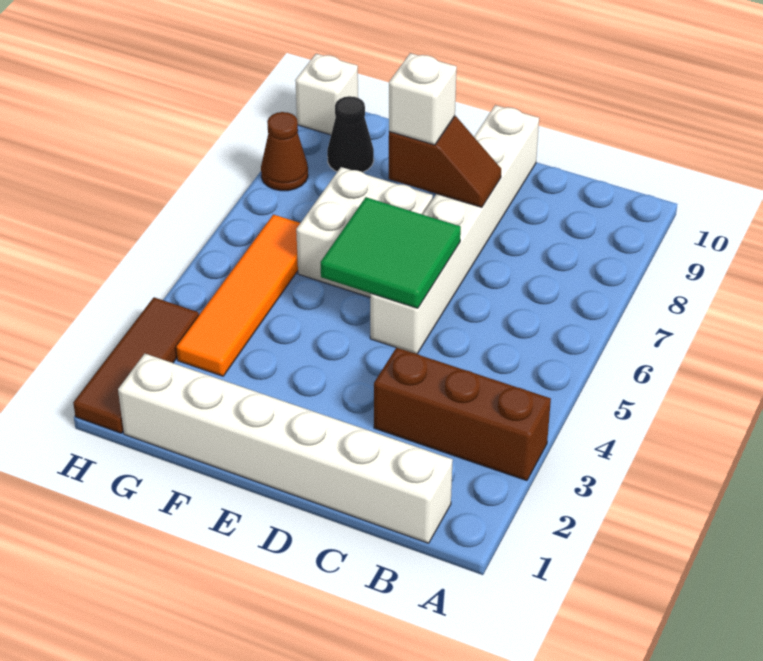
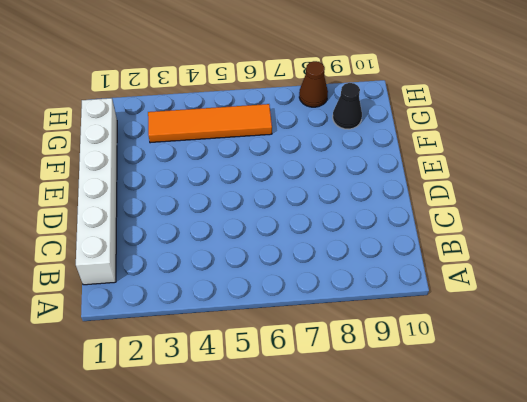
none -> brown 1x3 brick [374,348,551,481]
none -> white 1x6 brick [370,105,539,354]
none -> white 2x2 brick [296,167,433,297]

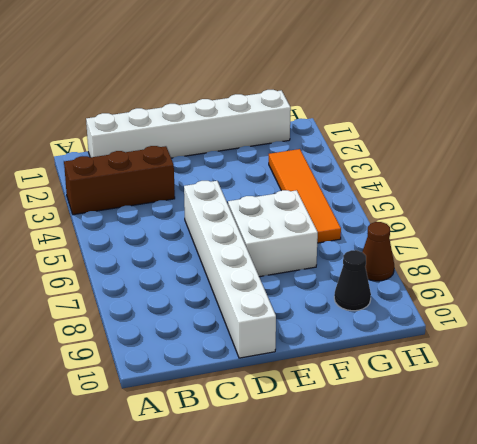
none -> brown 1x3 tile [73,297,199,433]
none -> white 1x1 brick [295,54,358,135]
none -> green 2x2 tile [321,197,461,308]

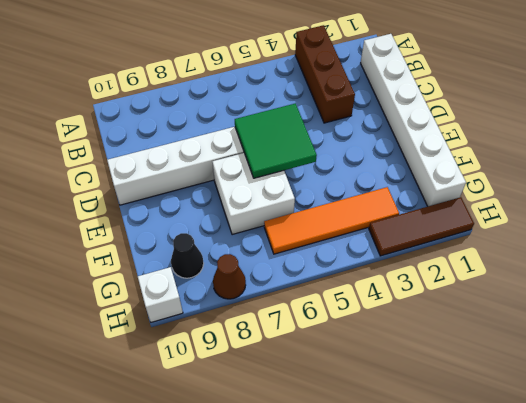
none -> brown 1x2 slope [389,116,501,207]
none -> white 1x1 brick [389,53,457,145]

